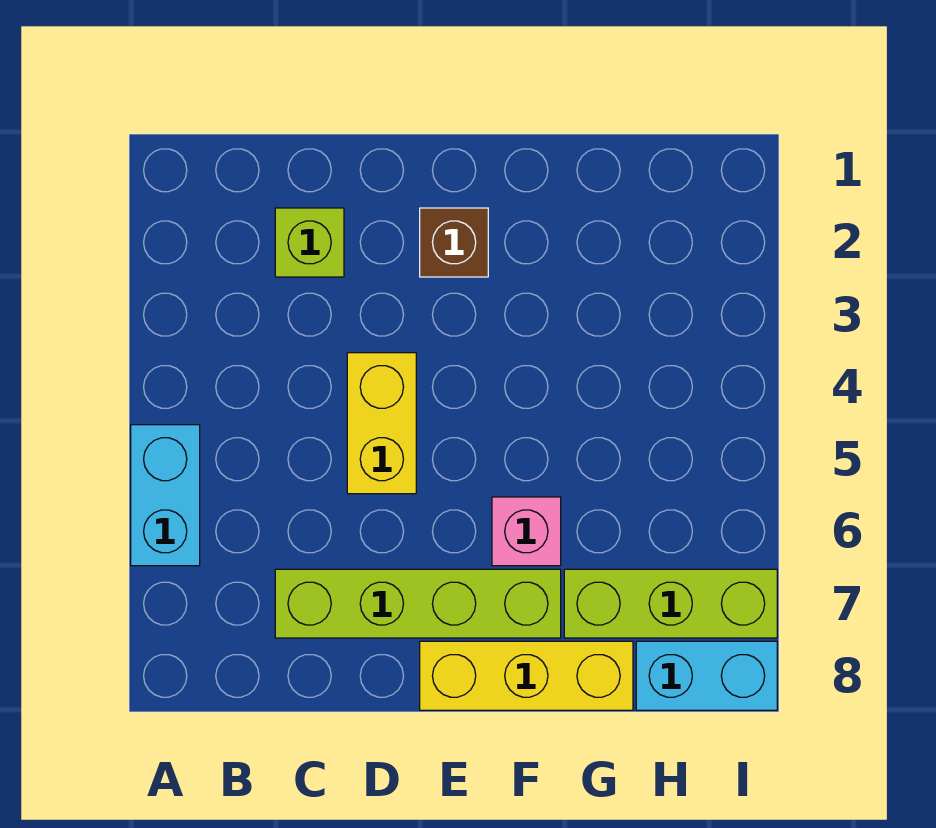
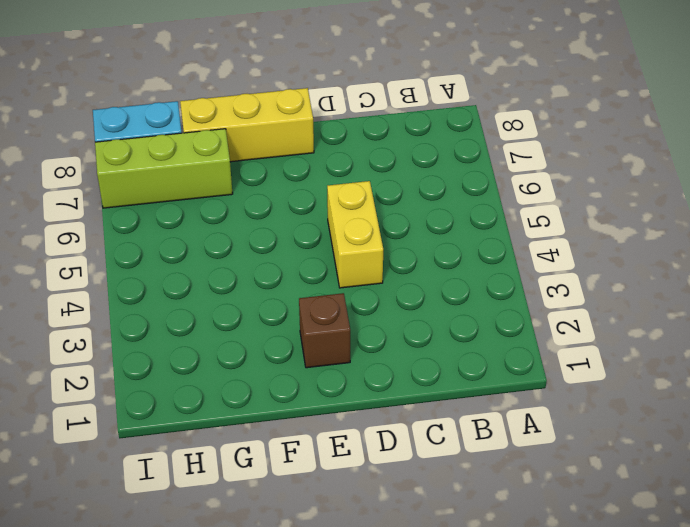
none -> cyan 1x2 brick [131,425,200,566]
none -> lime 1x1 brick [275,208,344,277]

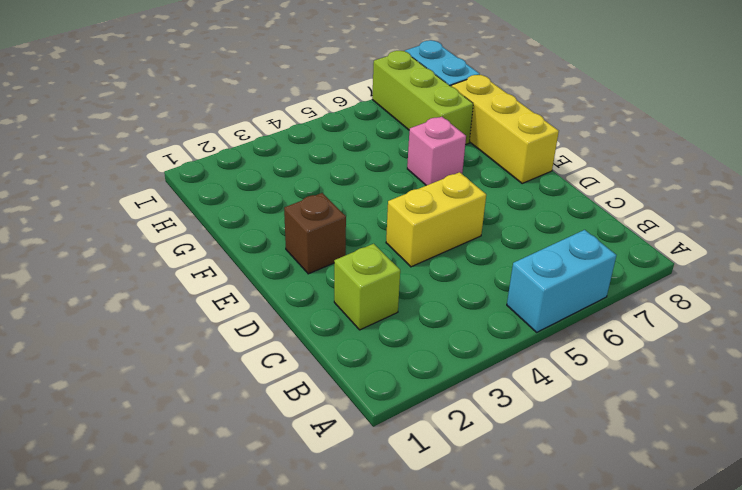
none -> lime 1x4 brick [275,569,561,638]

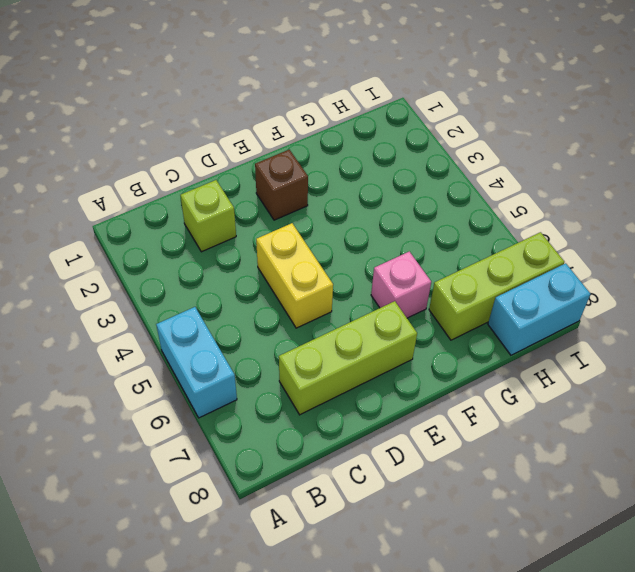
lime 1x3 brick [279,301,417,415] -> lime 1x4 brick [275,569,561,638]
none -> yellow 1x3 brick [420,641,633,710]

